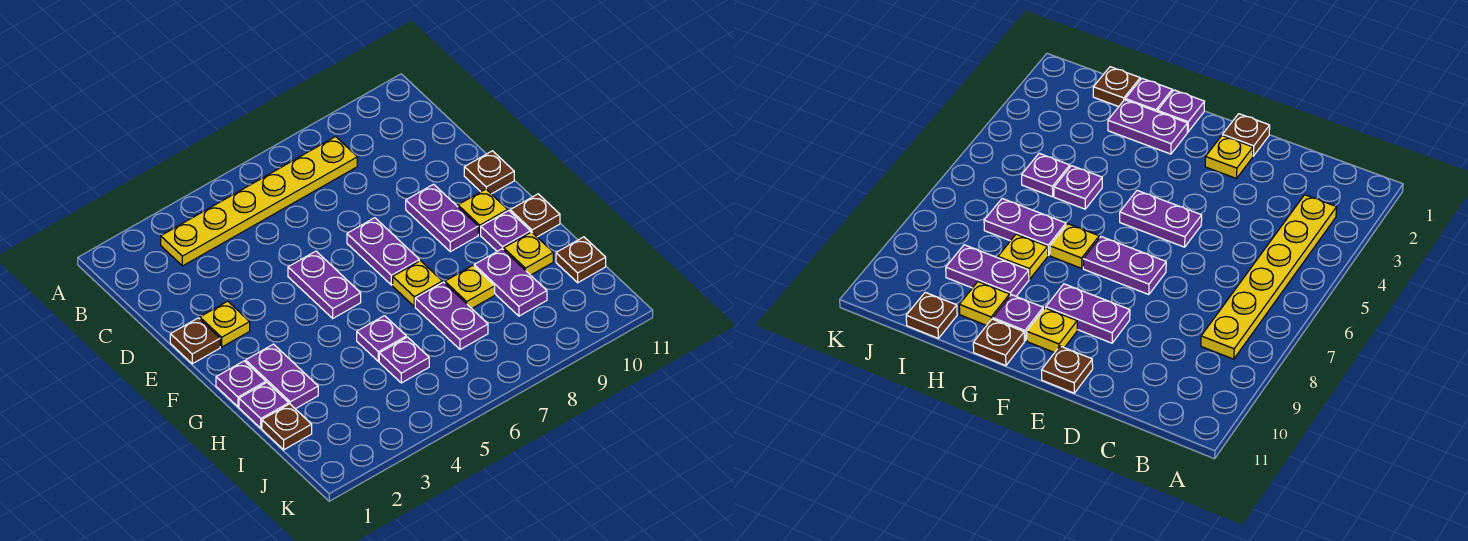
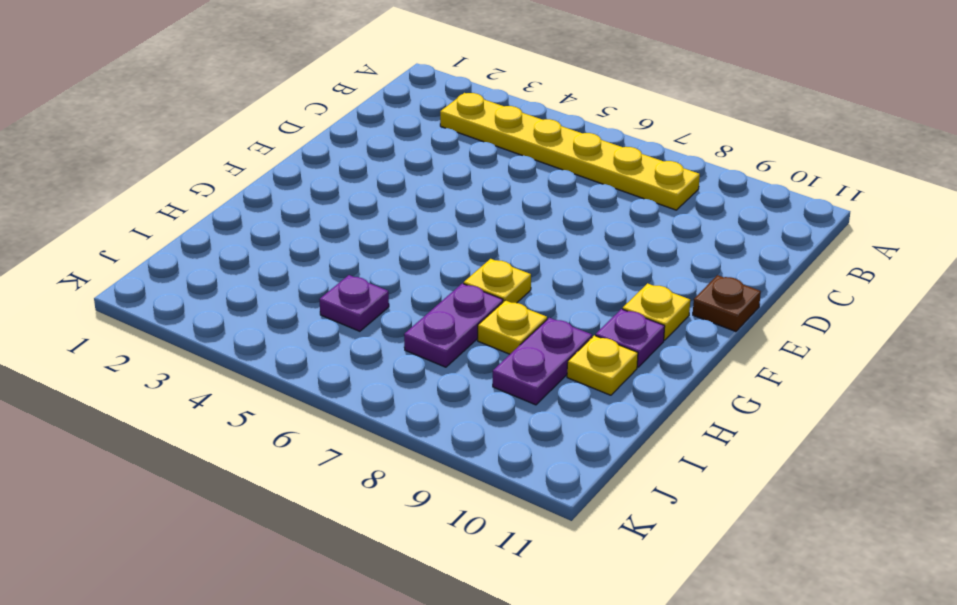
none -> brown 1x1 plate [170,318,220,364]
none -> yellow 1x1 plate [200,301,250,347]
none -> purple 1x2 plate [288,251,361,318]

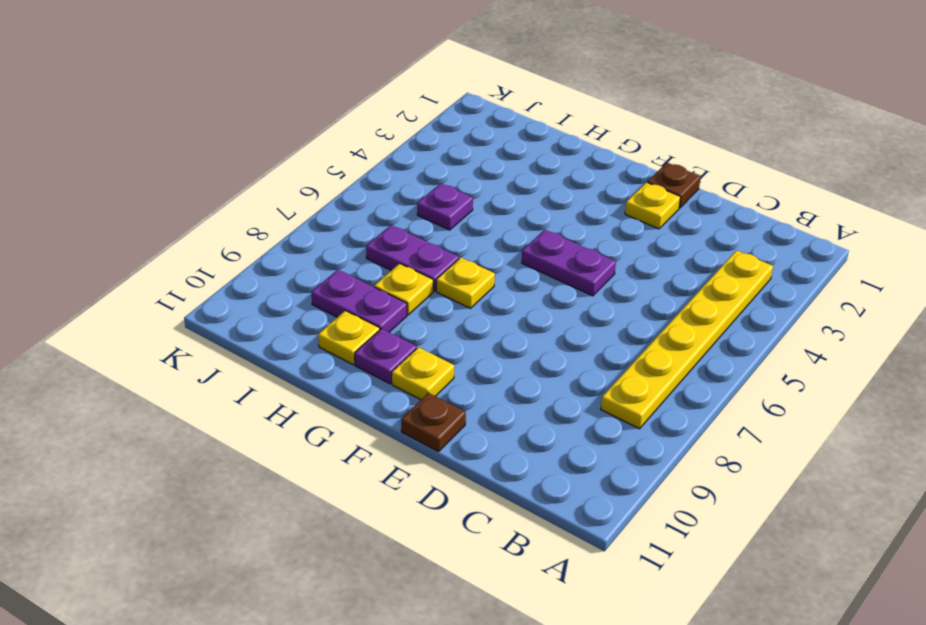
none -> purple 1x2 plate [347,218,419,285]
none -> purple 1x2 plate [406,184,478,252]
none -> purple 1x1 plate [216,361,266,407]

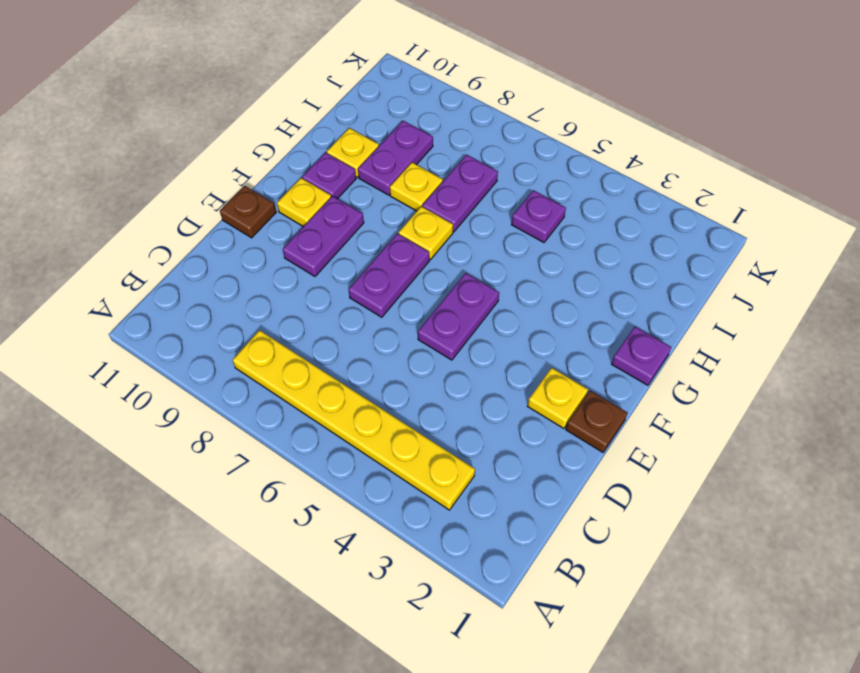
none -> purple 1x2 plate [246,344,318,409]
none -> brown 1x1 plate [510,194,560,237]
none -> purple 1x1 plate [239,383,289,428]

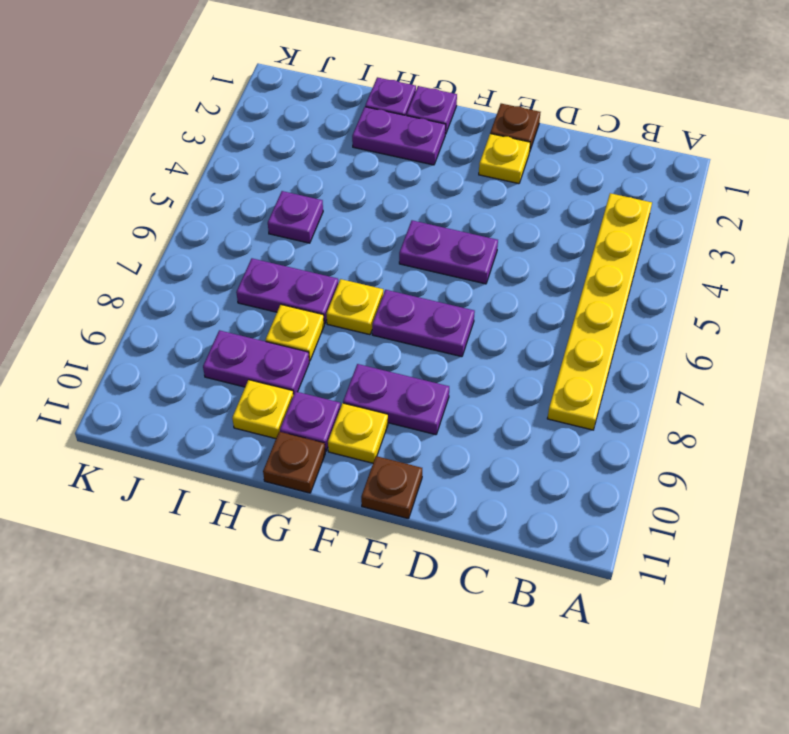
none -> purple 1x1 plate [357,316,406,361]
none -> brown 1x1 plate [262,404,312,450]
none -> brown 1x1 plate [556,237,606,283]

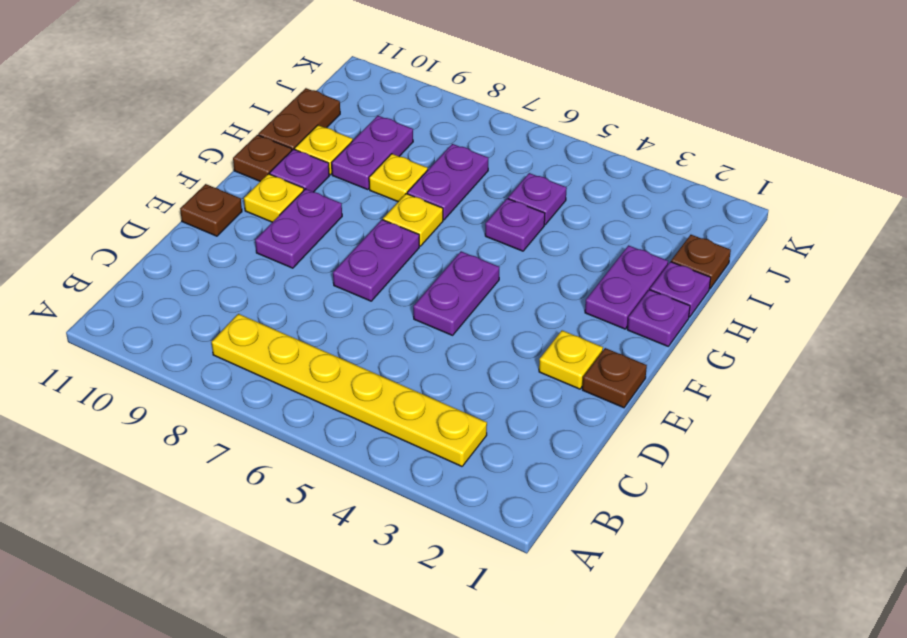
brown 1x2 plate [258,88,340,150] -> brown 1x1 plate [556,237,606,283]

